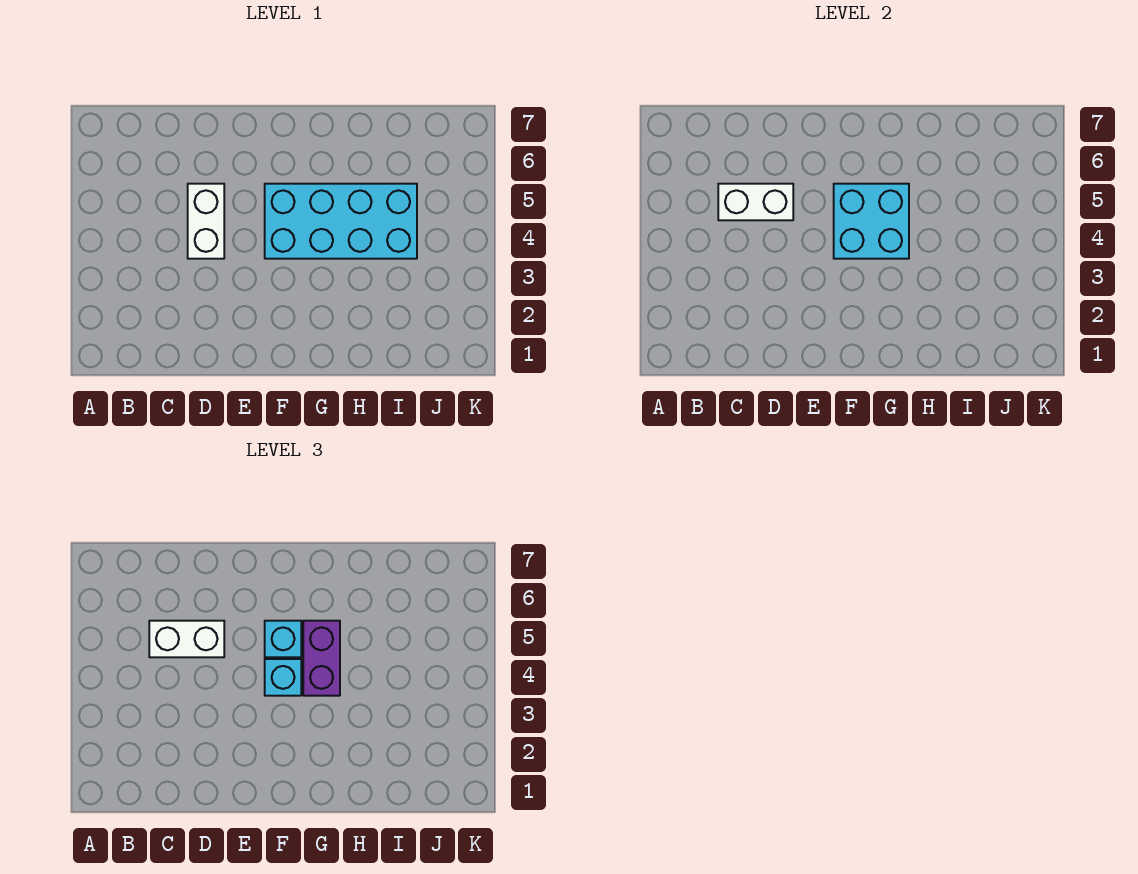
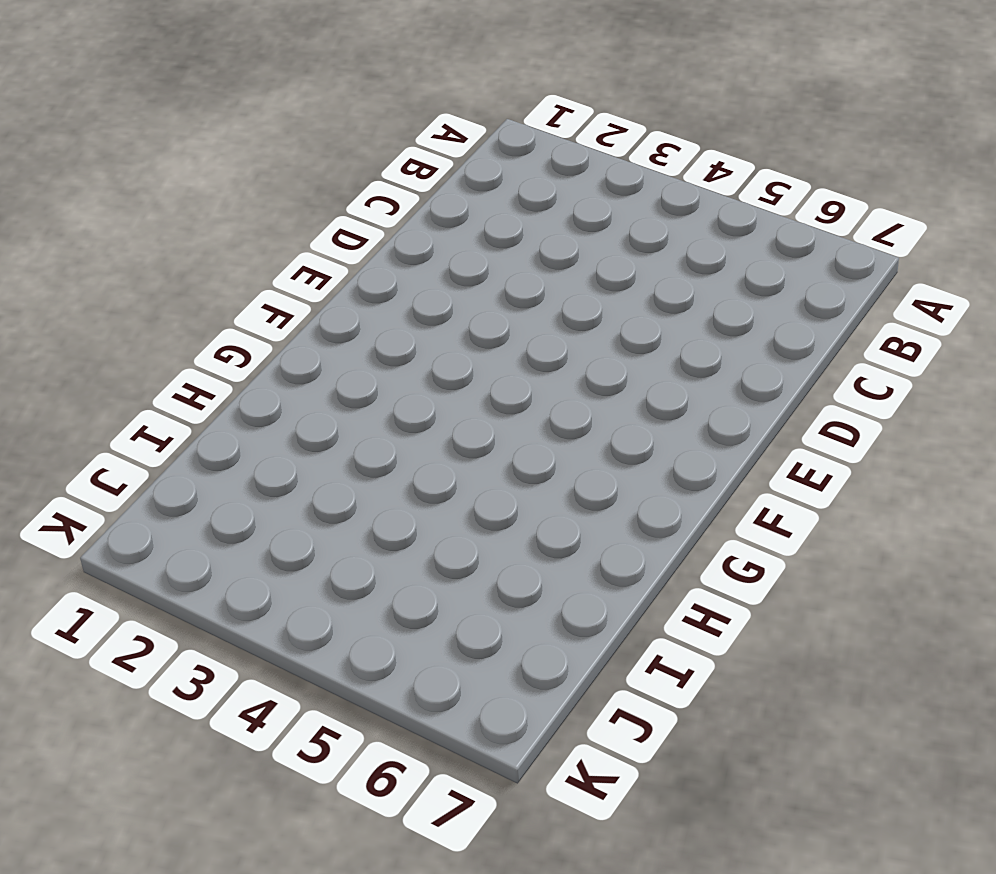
none -> white 1x2 brick [188,184,224,259]
none -> cyan 2x4 brick [265,184,417,259]

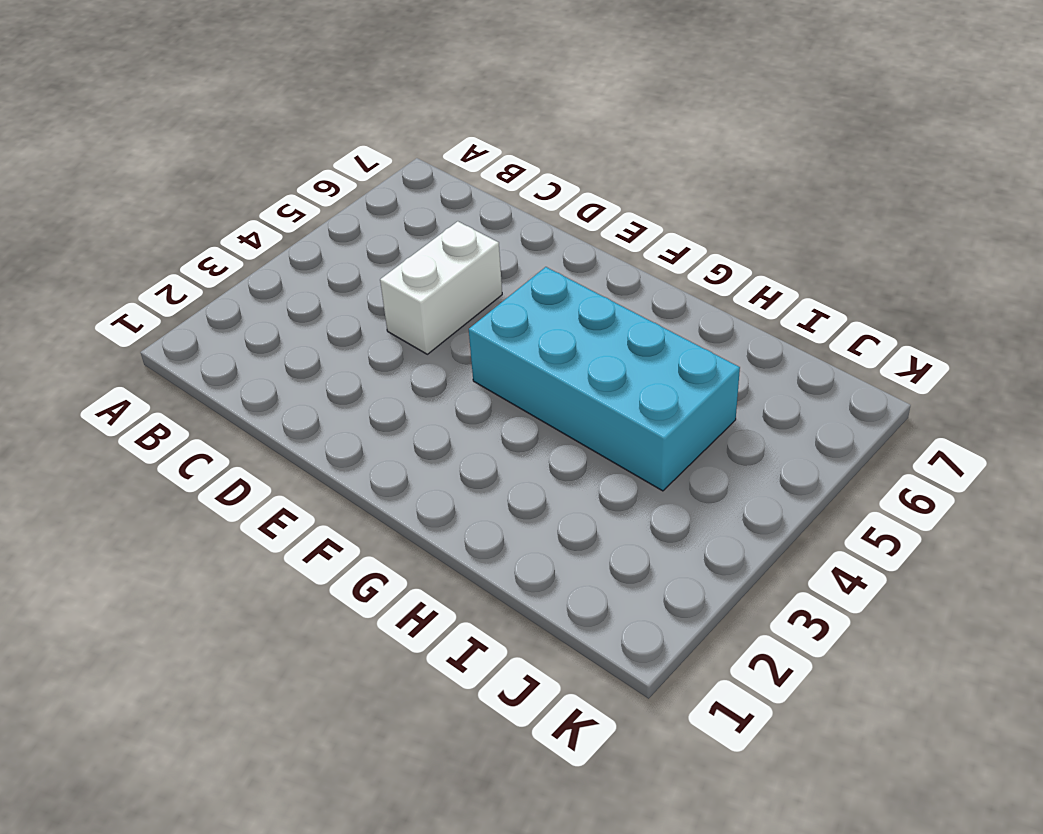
none -> white 1x2 brick [718,184,793,220]
none -> cyan 2x2 brick [834,184,909,259]

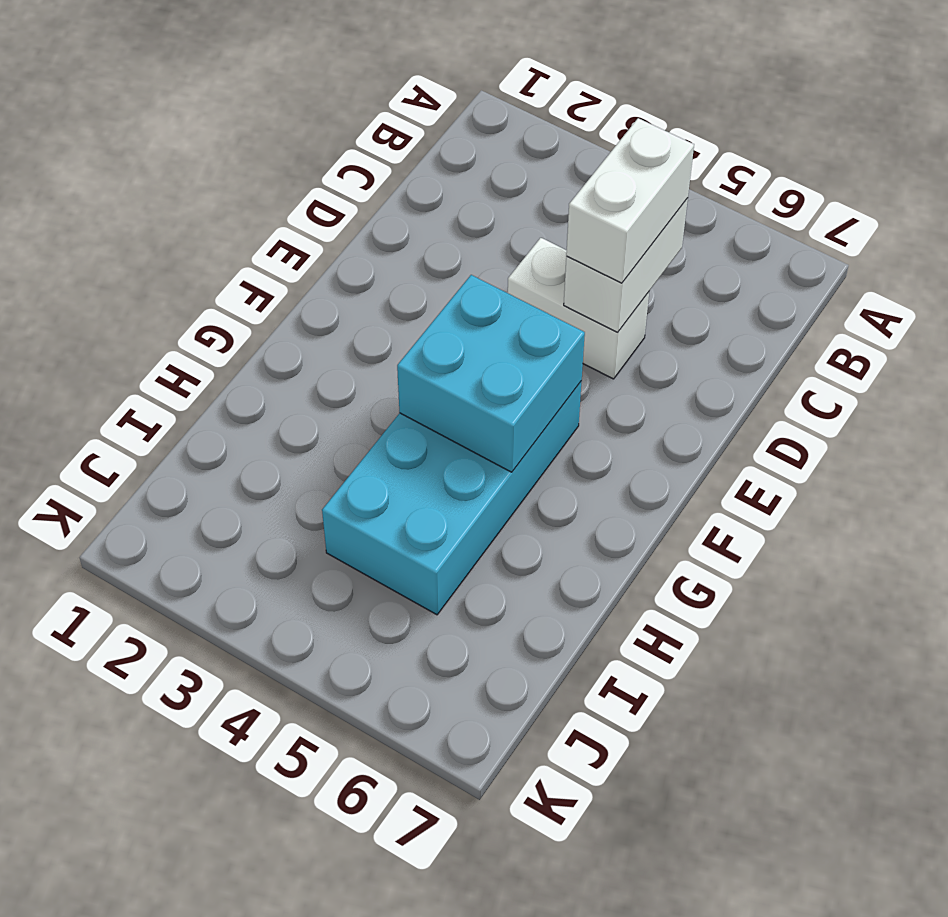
none -> cyan 1x1 brick [265,659,301,696]
none -> cyan 1x1 brick [265,621,301,657]

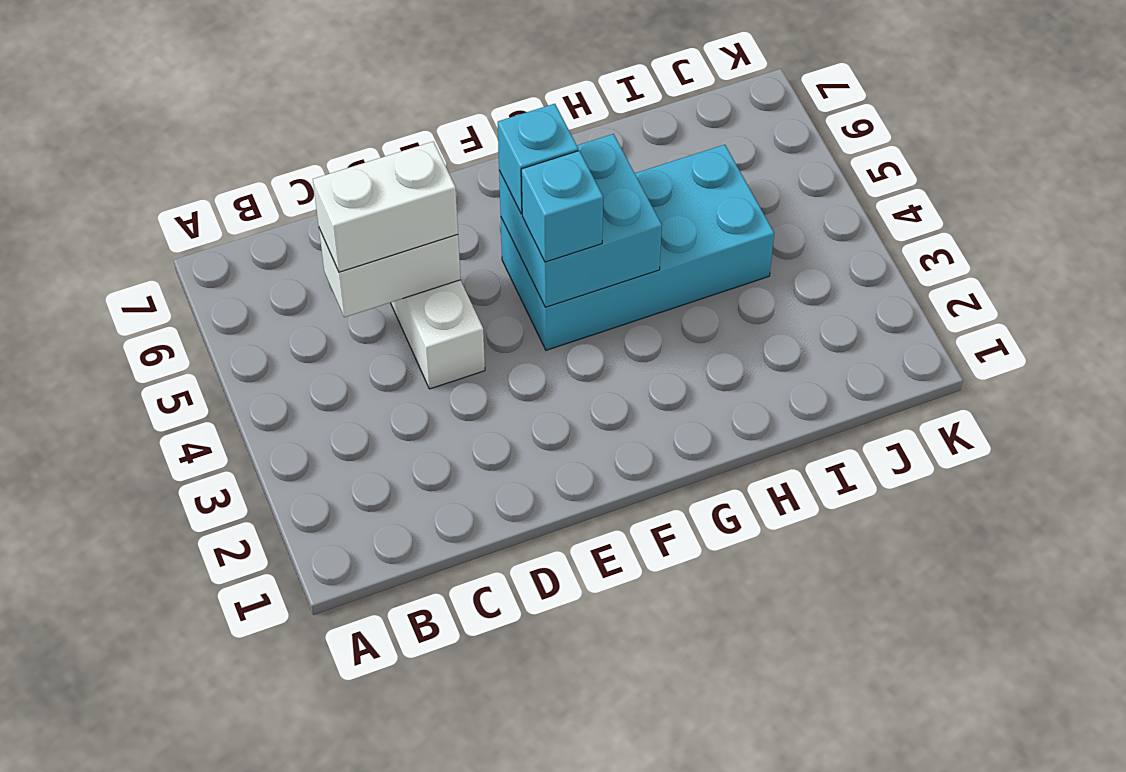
none -> purple 1x2 brick [303,621,340,696]

